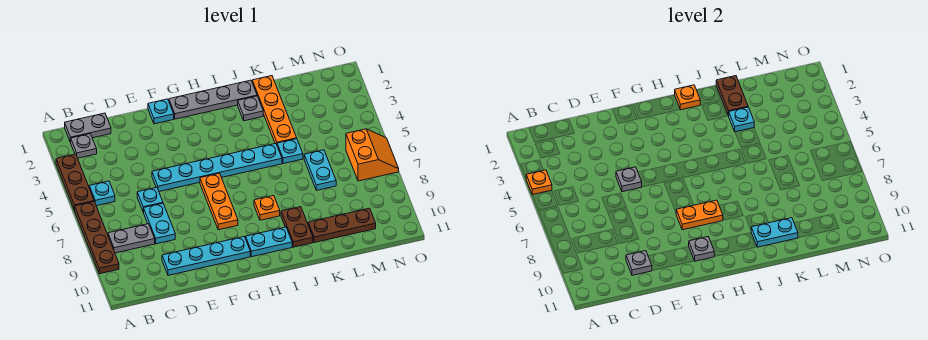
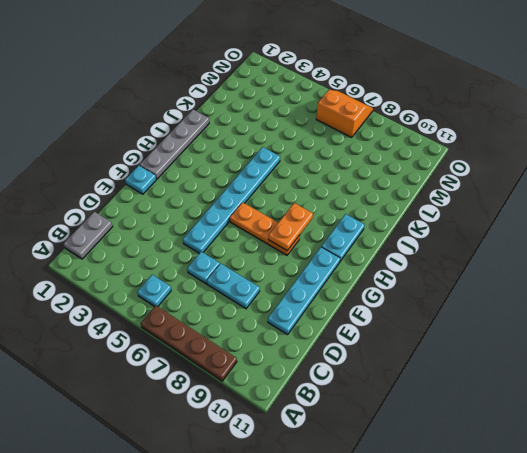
none -> brown 1x3 plate [56,154,94,210]
none -> grey 1x1 plate [71,134,97,158]
none -> grey 1x2 plate [108,224,155,253]
none -> orange 1x1 plate [254,196,280,220]

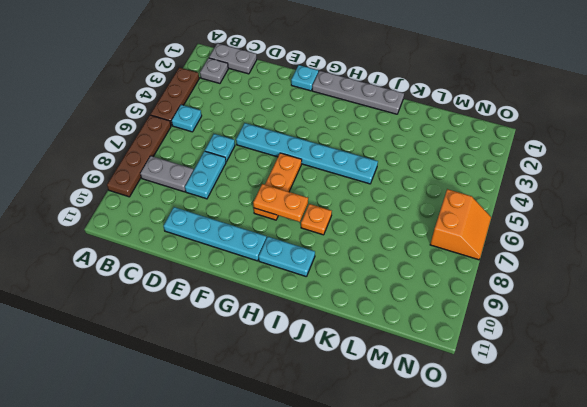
none -> grey 1x1 plate [238,96,263,121]
none -> brown 1x2 plate [281,207,313,247]
none -> orange 1x4 plate [252,76,297,144]
none -> cyan 1x1 plate [277,139,303,164]

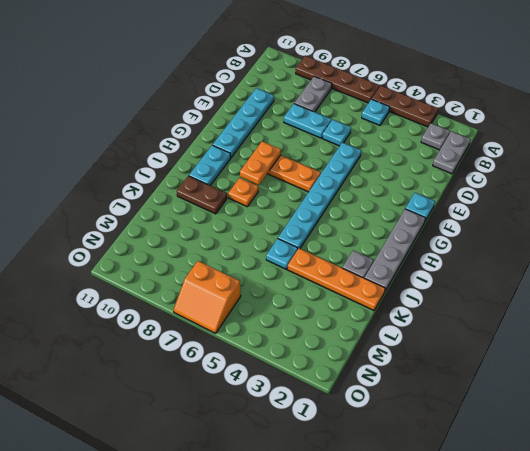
none -> brown 1x3 plate [308,208,376,243]
none -> cyan 1x2 plate [304,150,336,190]
none -> orange 1x1 plate [526,170,552,195]
none -> grey 1x1 plate [626,251,652,275]

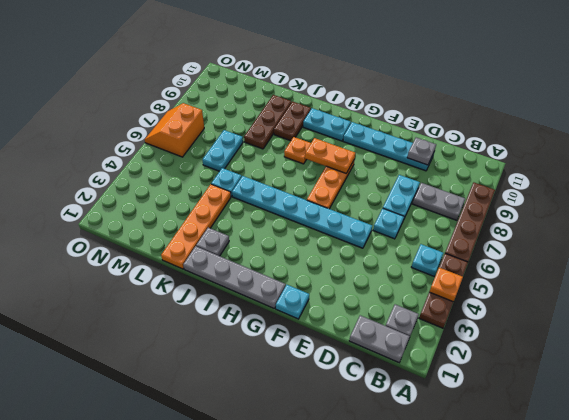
brown 1x3 plate [244,95,291,149] -> brown 1x3 plate turned to [308,208,376,243]
none -> grey 1x1 plate [616,167,642,192]
none -> grey 1x1 plate [689,237,714,261]
none -> orange 1x1 plate [675,85,700,110]
none -> cyan 1x2 plate [751,218,798,247]

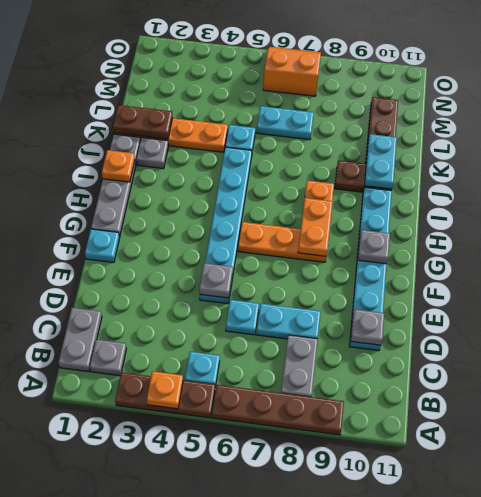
none -> cyan 1x1 plate [729,107,754,132]

